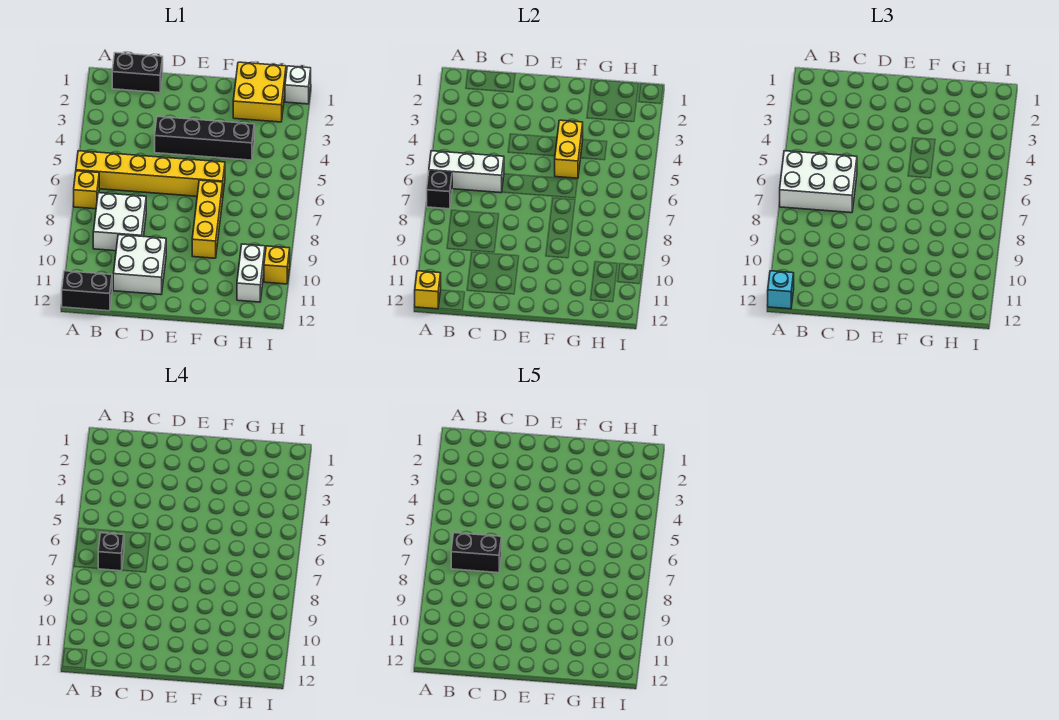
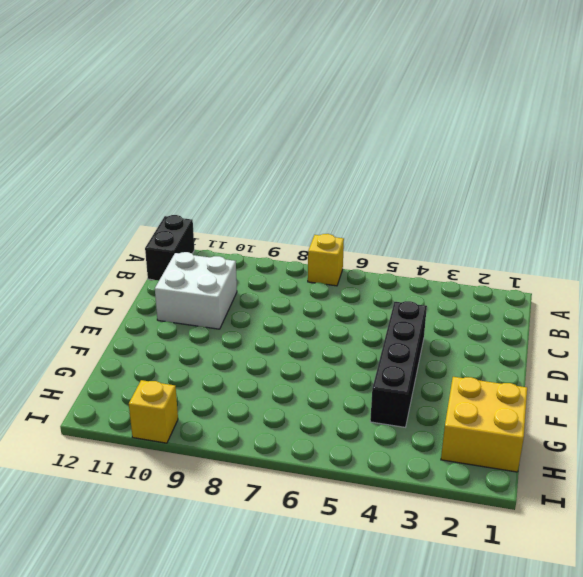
none -> yellow 1x6 brick [76,151,225,196]
none -> black 1x2 brick [112,53,163,93]
none -> white 2x2 brick [93,193,146,251]

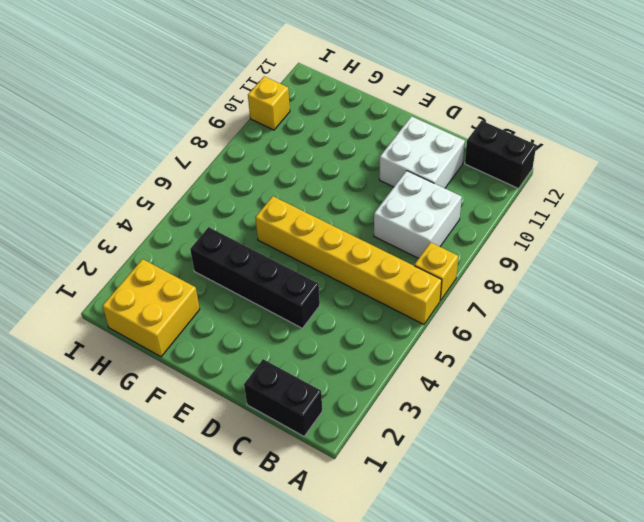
none -> yellow 1x3 brick [192,180,223,258]
none -> white 1x2 brick [237,244,265,302]
none -> white 1x1 brick [285,66,311,104]

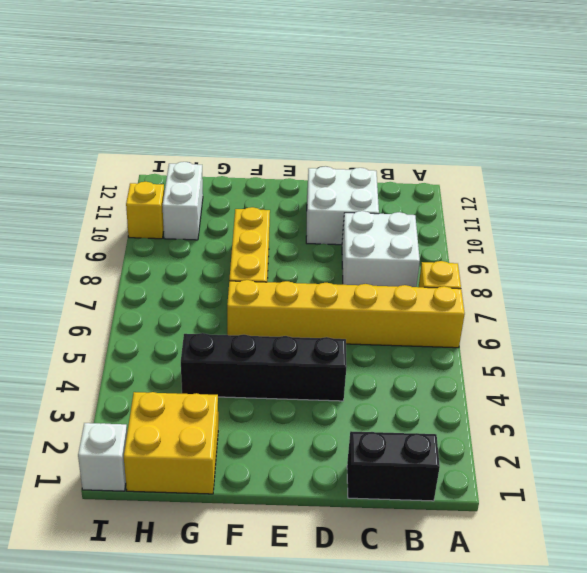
none -> black 1x2 brick [62,271,112,311]
none -> white 1x3 brick [429,151,504,193]
none -> black 1x1 brick [427,171,452,209]

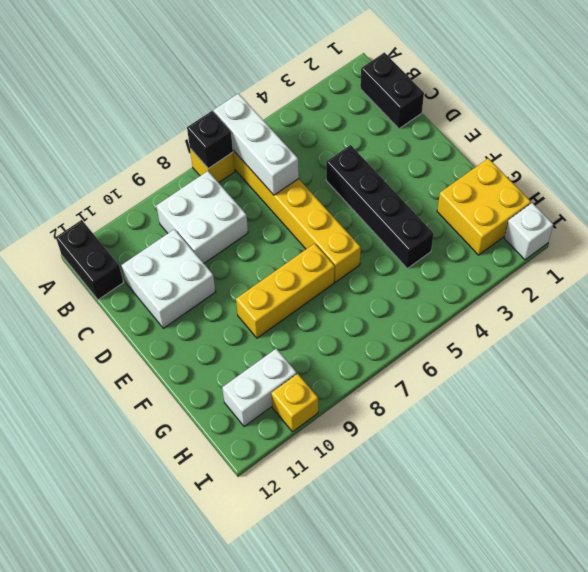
none -> yellow 1x1 brick [415,271,441,309]
none -> yellow 1x2 brick [555,120,583,178]
none -> white 2x3 brick [780,151,857,213]

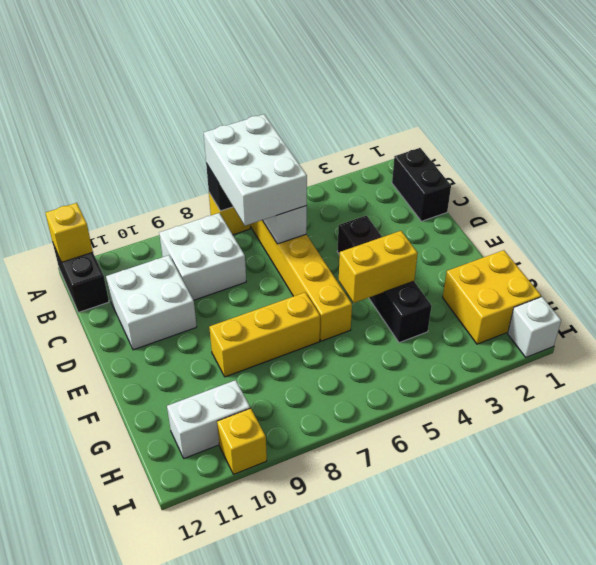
none -> cyan 1x1 brick [768,271,794,309]
none -> black 1x1 brick [98,533,124,571]
none -> black 1x2 brick [451,533,502,573]

